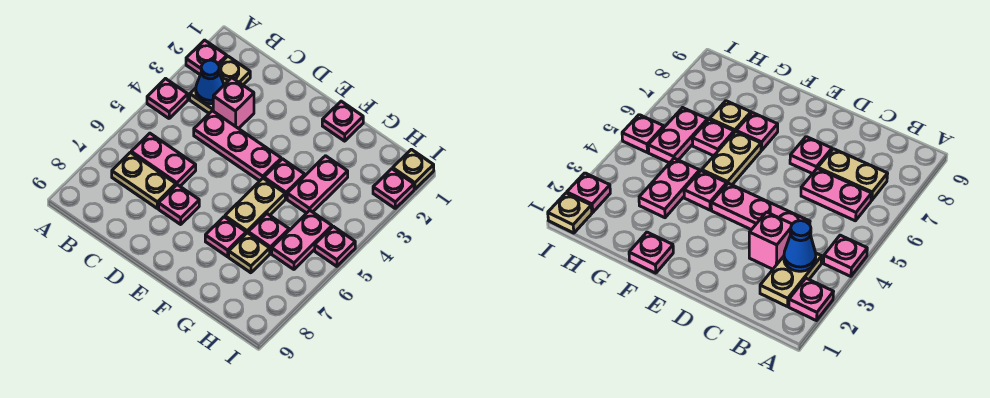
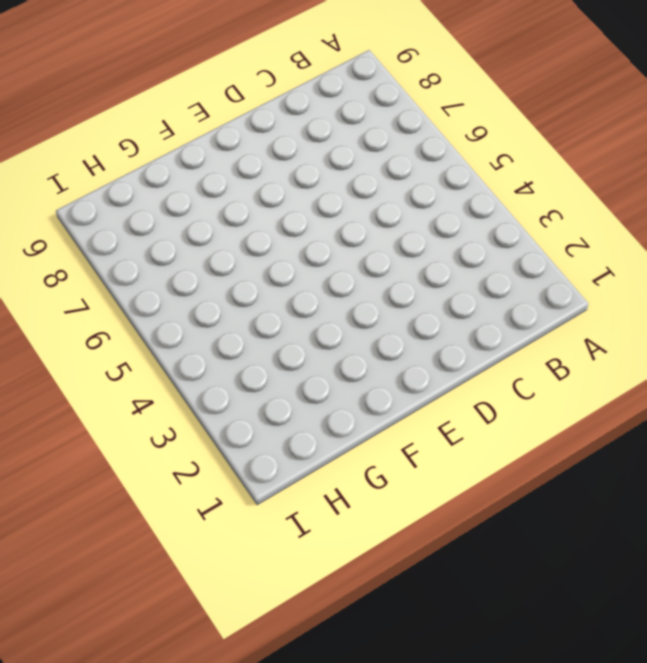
none -> pink 1x1 plate [186,40,227,74]
none -> pink 1x1 plate [147,79,188,118]
none -> tan 1x2 plate [190,56,250,113]

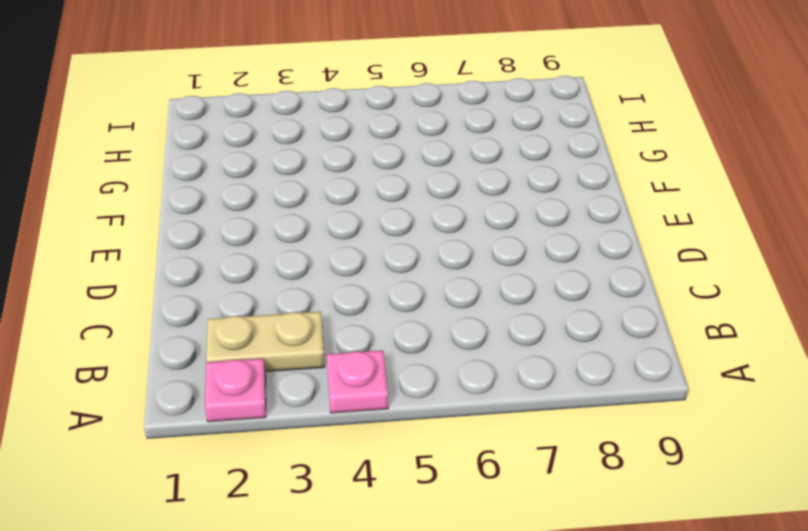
none -> pink 1x2 plate [131,133,196,186]
none -> tan 1x2 plate [112,152,176,208]
none -> pink 1x1 brick [213,78,254,129]

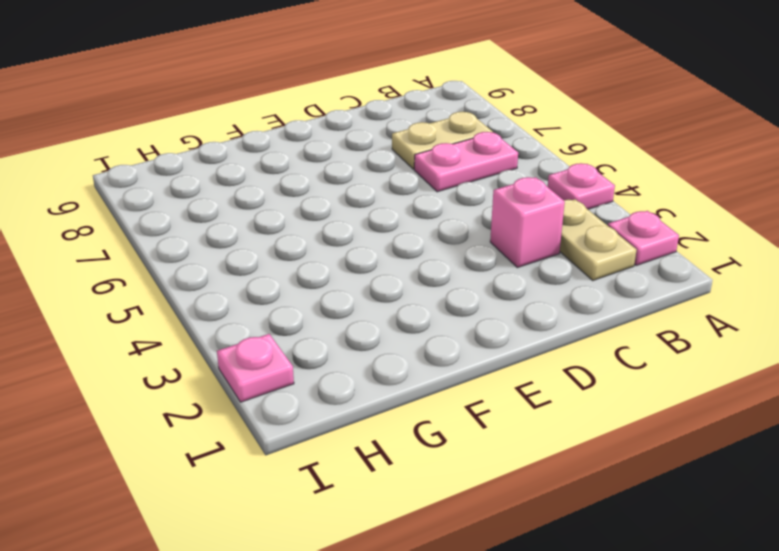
none -> pink 1x3 plate [194,111,281,181]
none -> pink 1x1 plate [159,185,199,224]
none -> pink 1x1 plate [322,101,363,141]

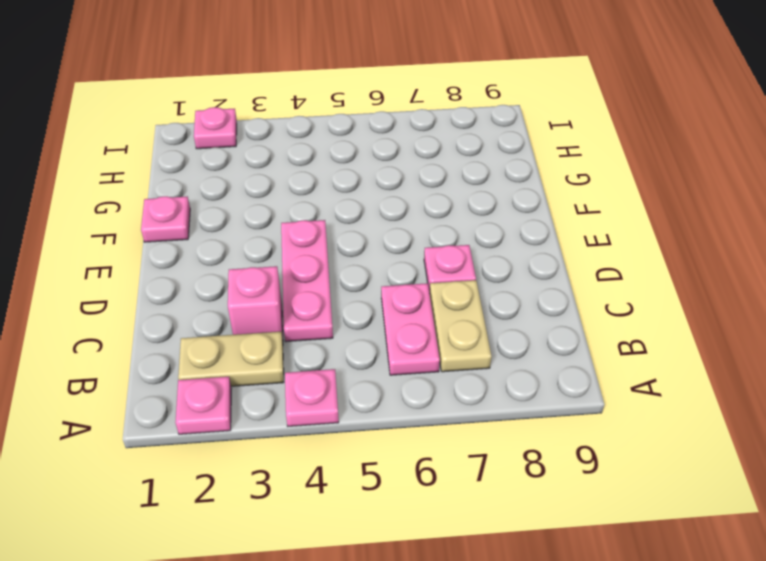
none -> pink 1x1 plate [264,159,305,199]
none -> tan 1x2 plate [225,178,285,233]
none -> pink 1x1 plate [205,217,246,257]

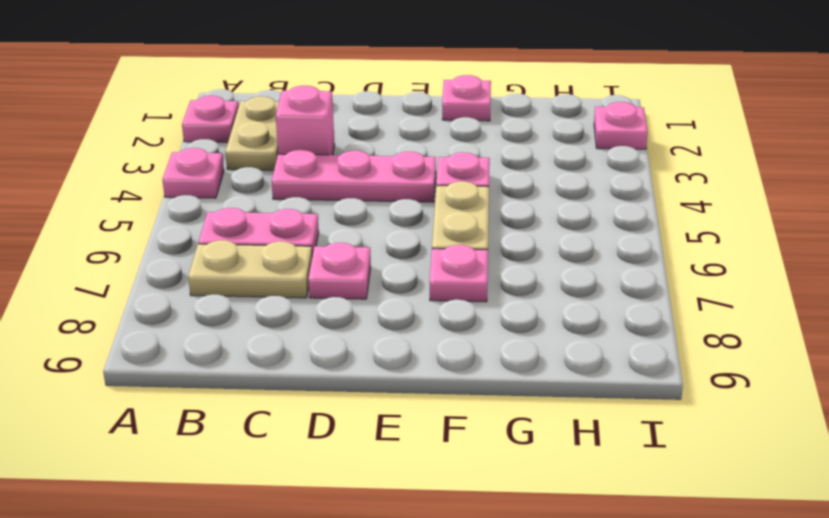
none -> pink 1x2 plate [287,156,348,213]
none -> pink 1x1 plate [248,214,289,253]
none -> tan 1x1 plate [229,233,270,273]

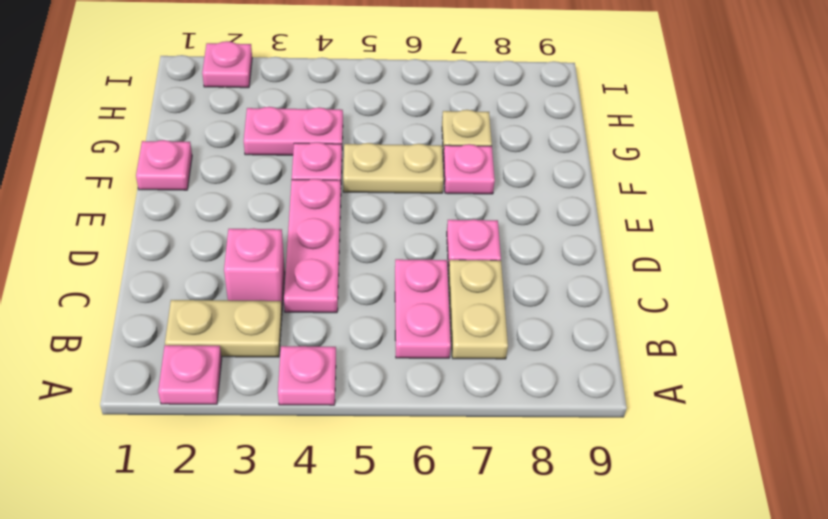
none -> pink 1x1 plate [248,214,289,253]
none -> pink 1x2 plate [272,210,332,269]
none -> tan 1x1 plate [393,149,434,189]

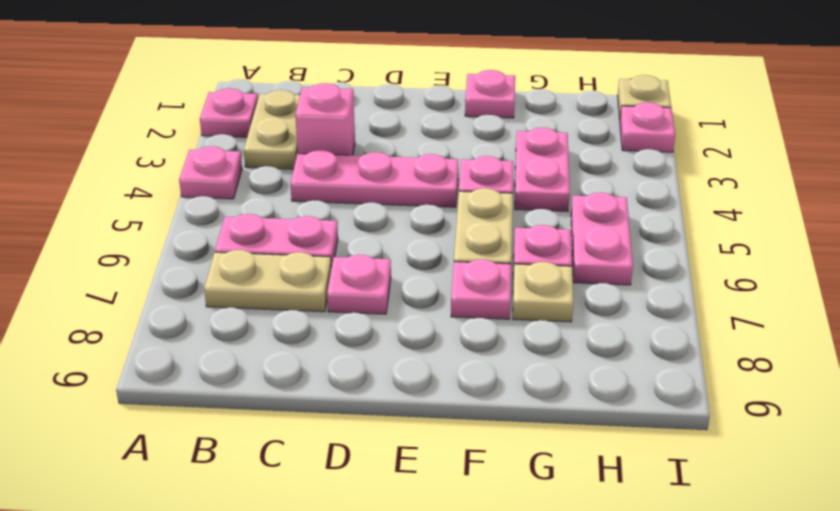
none -> pink 1x1 plate [315,226,355,266]
none -> blue 1x1 cone [196,60,224,104]

